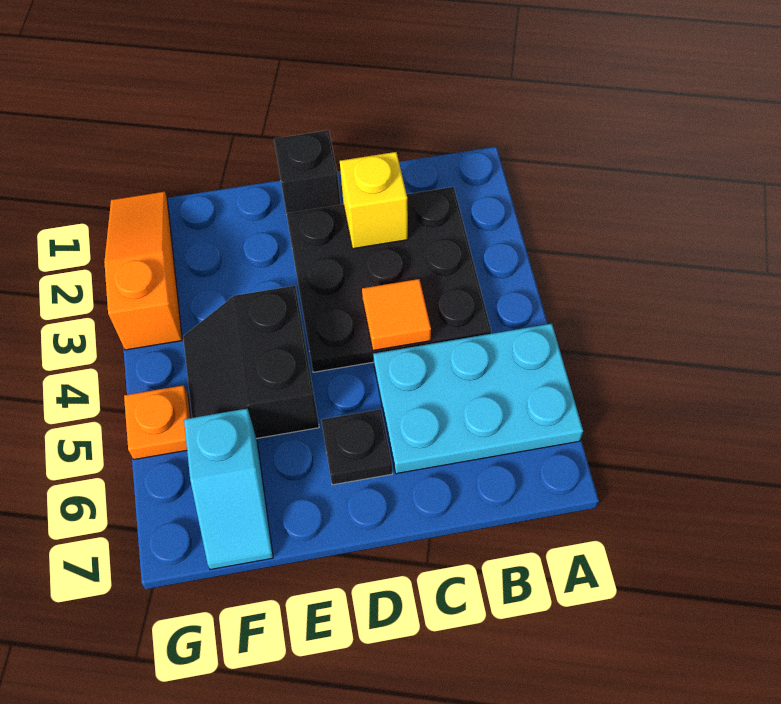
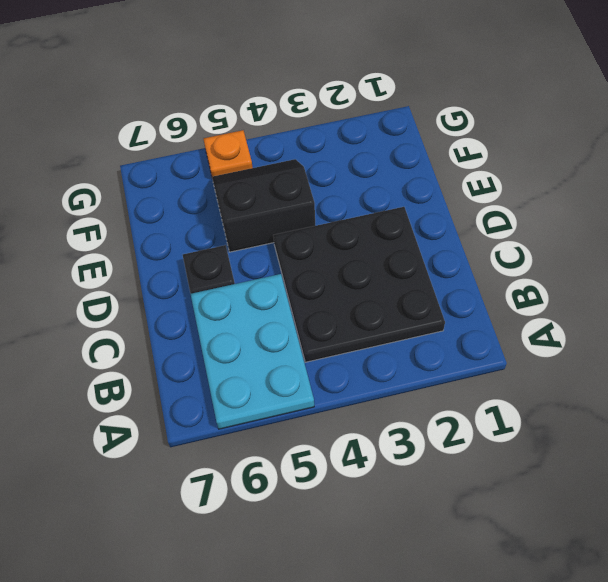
none -> black 1x1 brick [274,130,340,213]
none -> cyan 1x2 slope [184,409,273,570]

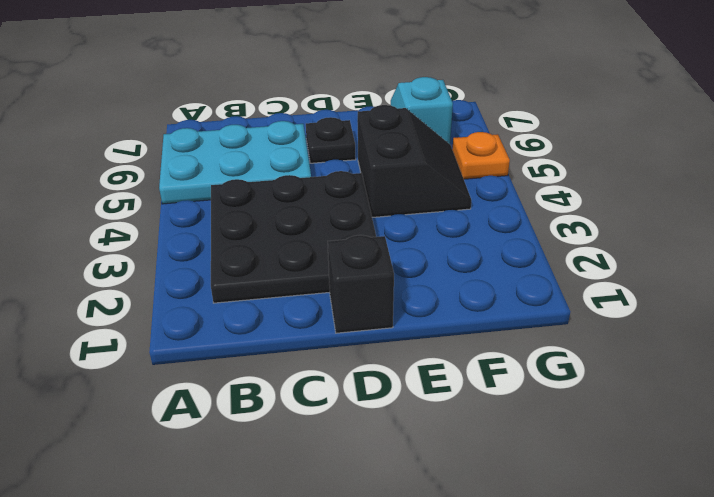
none -> orange 1x3 slope [104,192,182,350]
none -> yellow 1x1 brick [340,152,408,249]

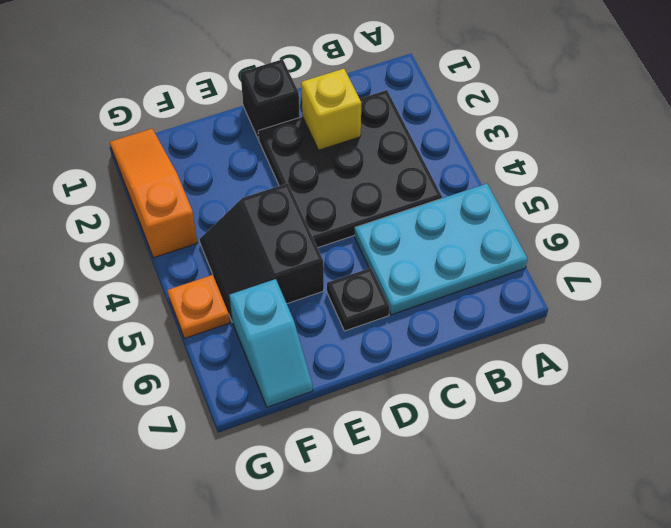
none -> orange 1x1 tile [362,279,431,350]

